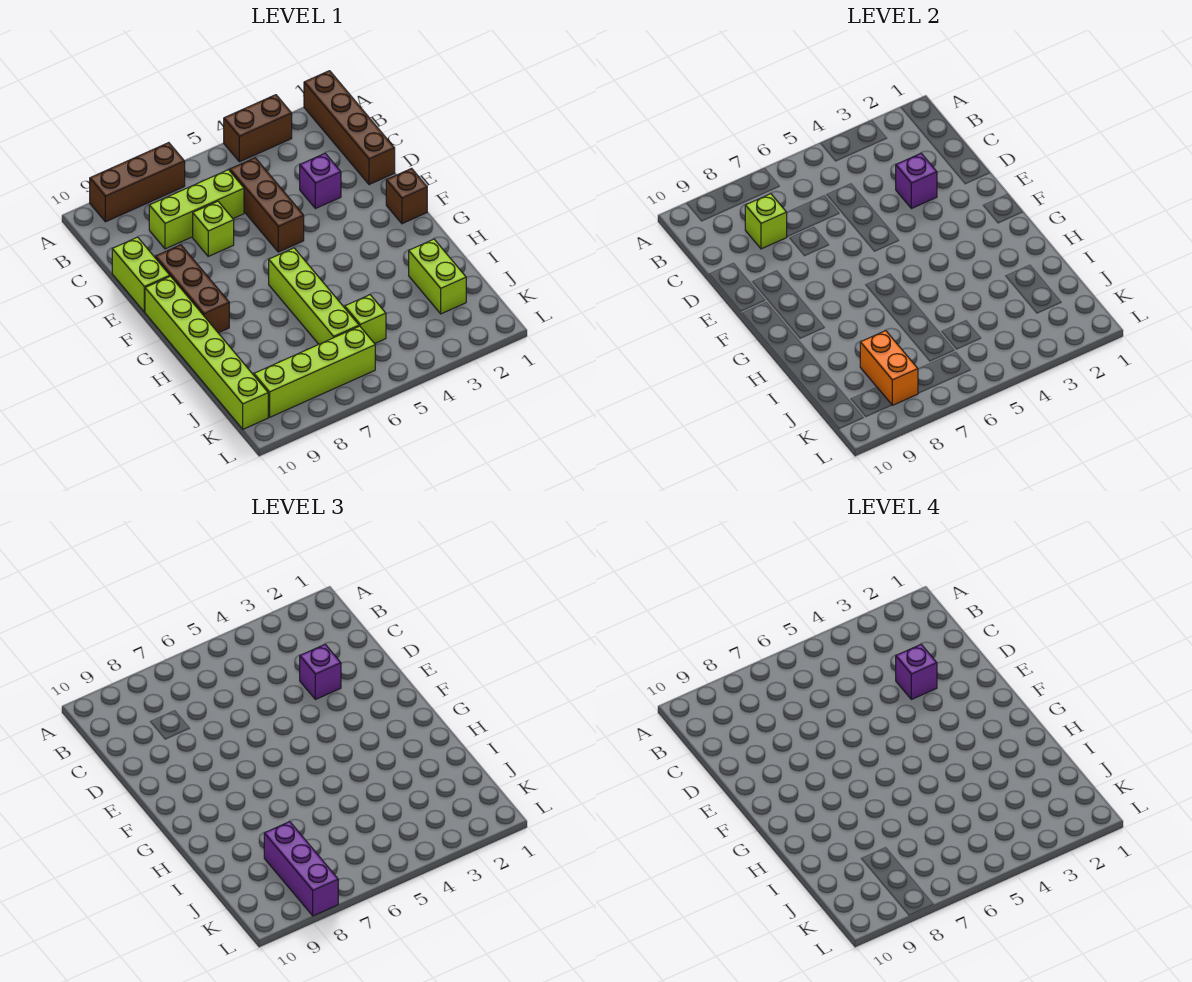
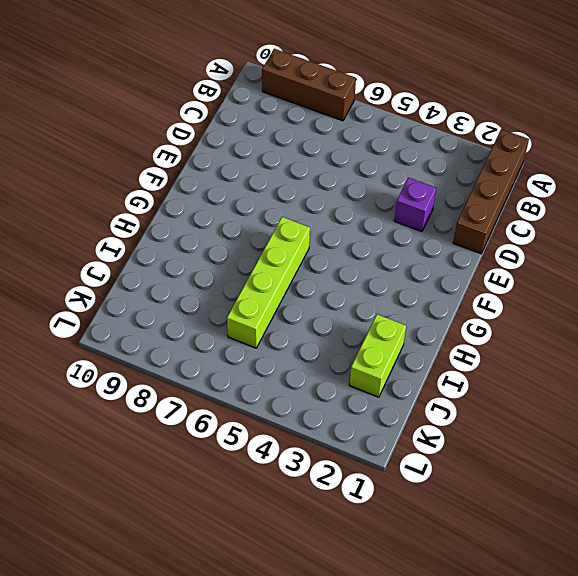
none -> brown 1x2 brick [224,95,292,162]
none -> brown 1x3 brick [230,158,304,252]
none -> lime 1x3 brick [149,170,244,249]

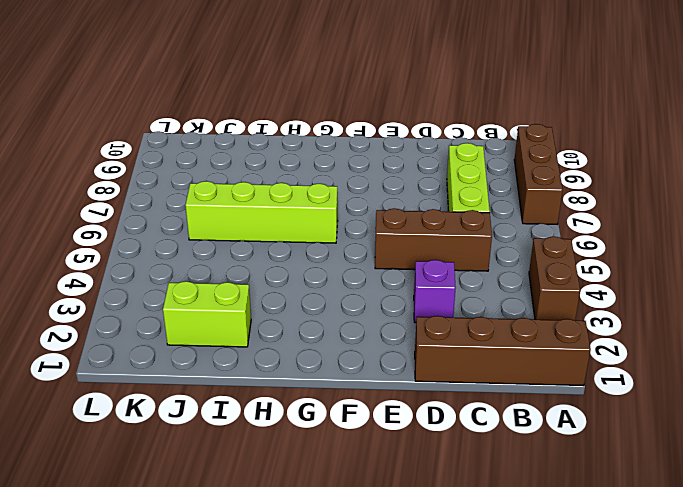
none -> lime 1x1 brick [193,201,234,256]
none -> lime 1x2 brick [112,237,170,312]
none -> brown 1x3 brick [155,245,229,333]

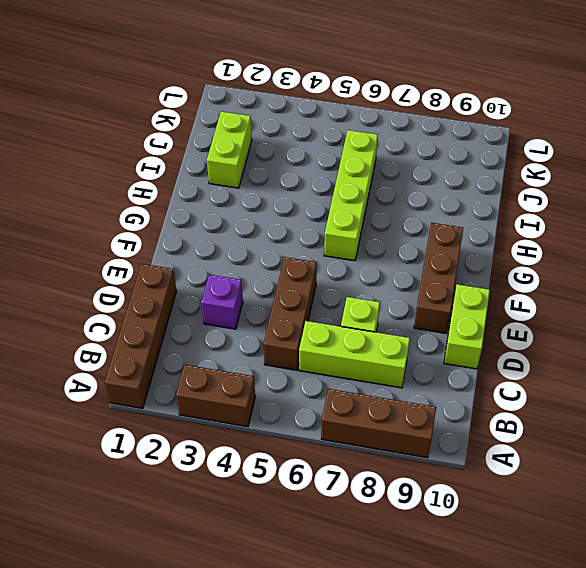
none -> brown 1x1 brick [386,168,427,224]
none -> lime 1x6 brick [145,276,268,429]
none -> lime 1x1 brick [345,295,386,344]

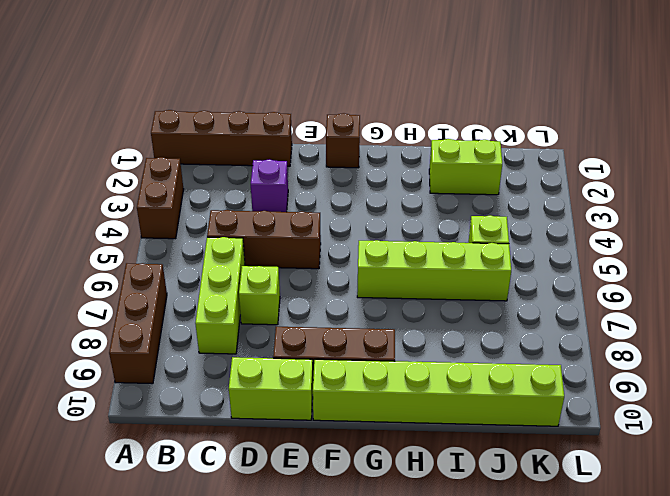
none -> lime 1x4 brick [254,326,375,417]
none -> lime 1x1 brick [745,194,787,249]
none -> purple 1x1 brick [896,153,937,209]

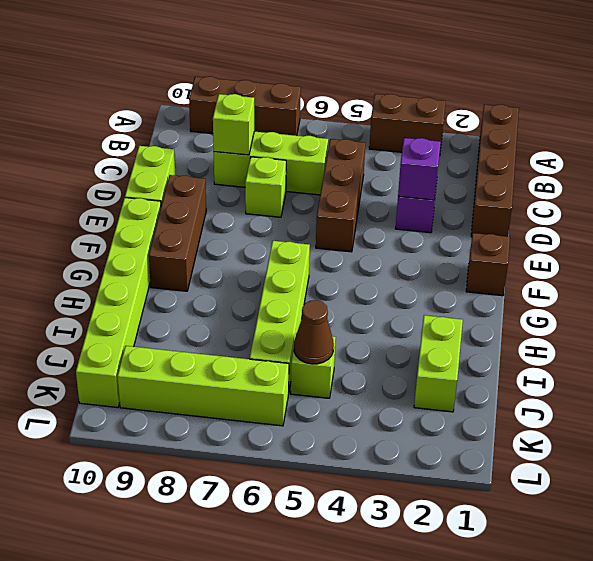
brown 1x1 cone [294,300,334,364] -> none
none -> orange 1x2 brick [860,331,918,405]
none -> purple 1x1 brick [300,644,341,700]
none -> purple 1x3 brick [264,822,338,916]

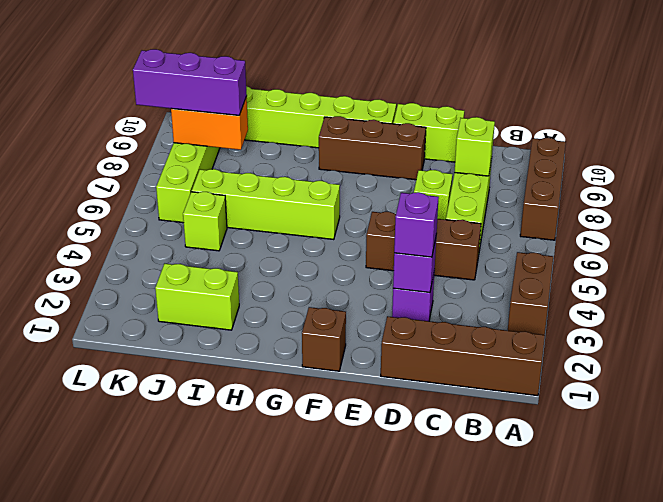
none -> purple 1x1 brick [896,644,937,700]

